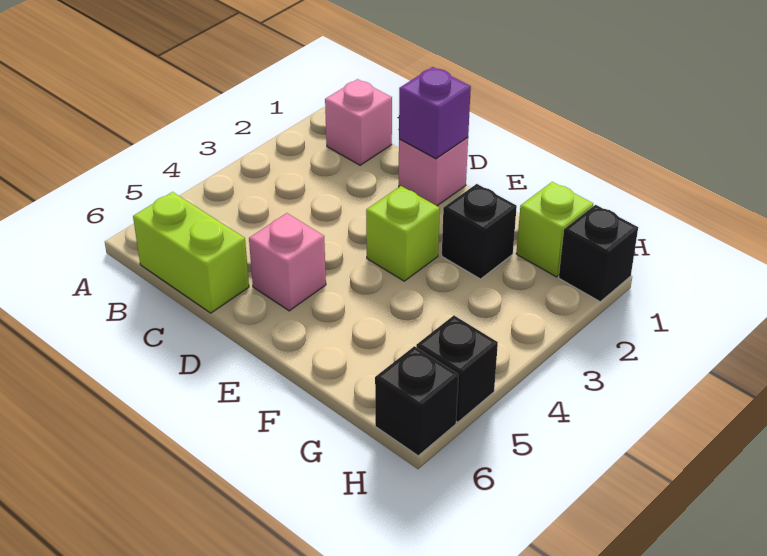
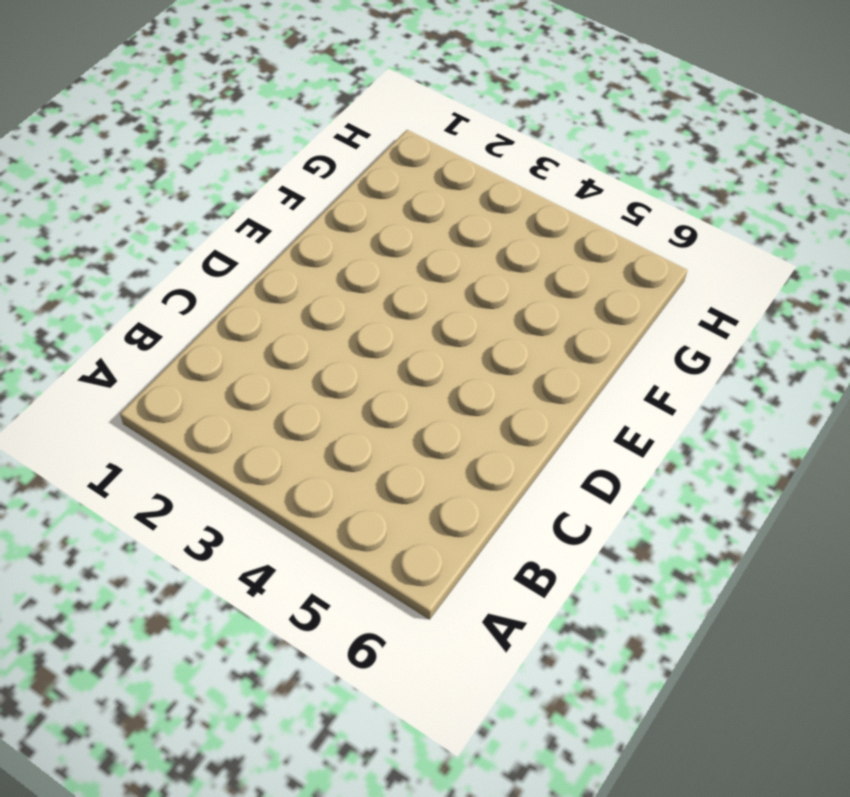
none -> pink 1x1 brick [325,79,392,165]
none -> lime 1x2 brick [133,192,249,313]

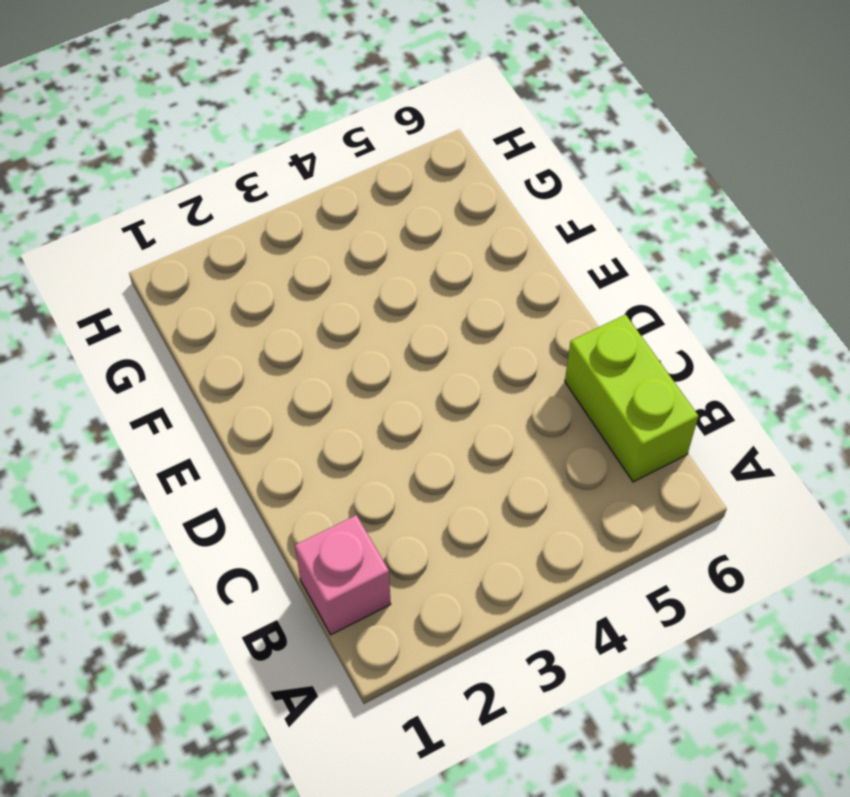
none -> pink 1x1 brick [399,137,468,206]
none -> pink 1x1 brick [249,213,326,311]

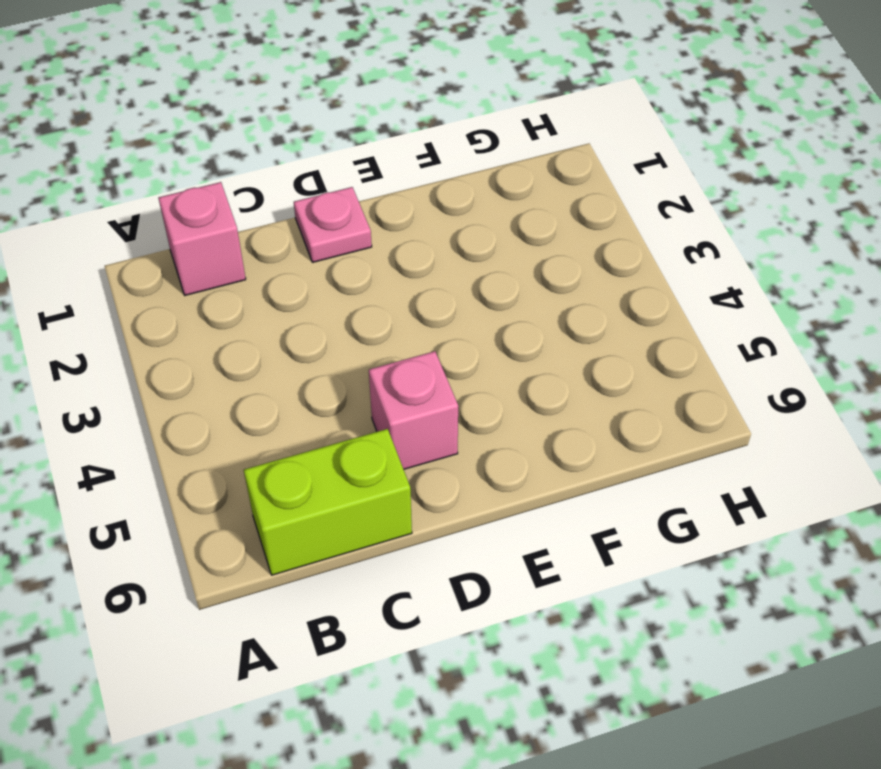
pink 1x1 plate [294,187,372,262] -> pink 1x1 brick [399,137,468,206]
none -> lime 1x1 brick [366,186,440,281]
none -> black 1x1 brick [442,184,517,279]

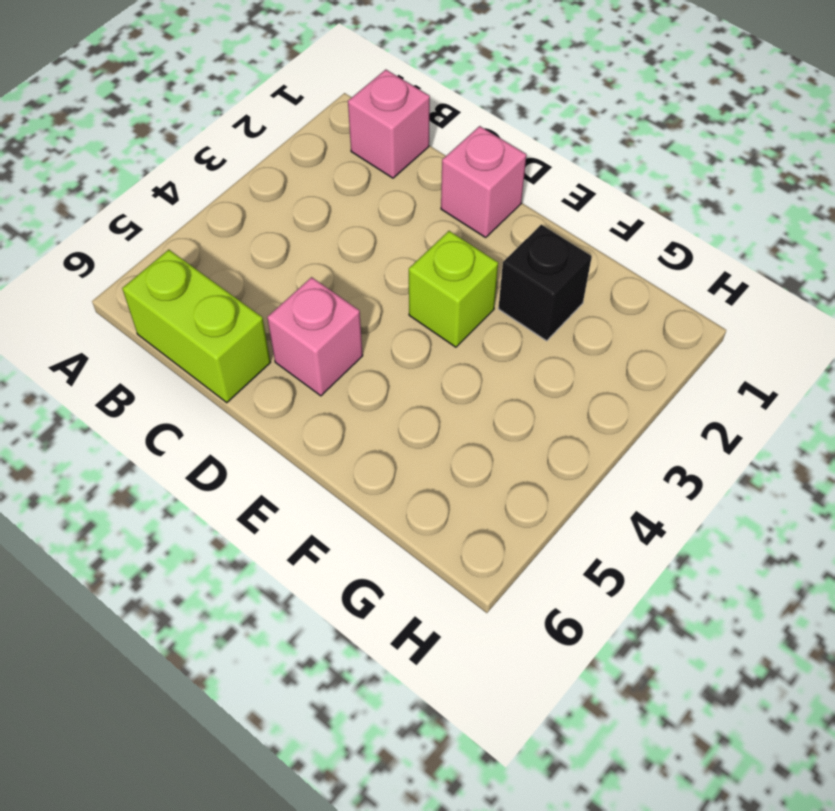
none -> lime 1x1 brick [516,182,593,277]
none -> black 1x1 brick [559,205,638,302]

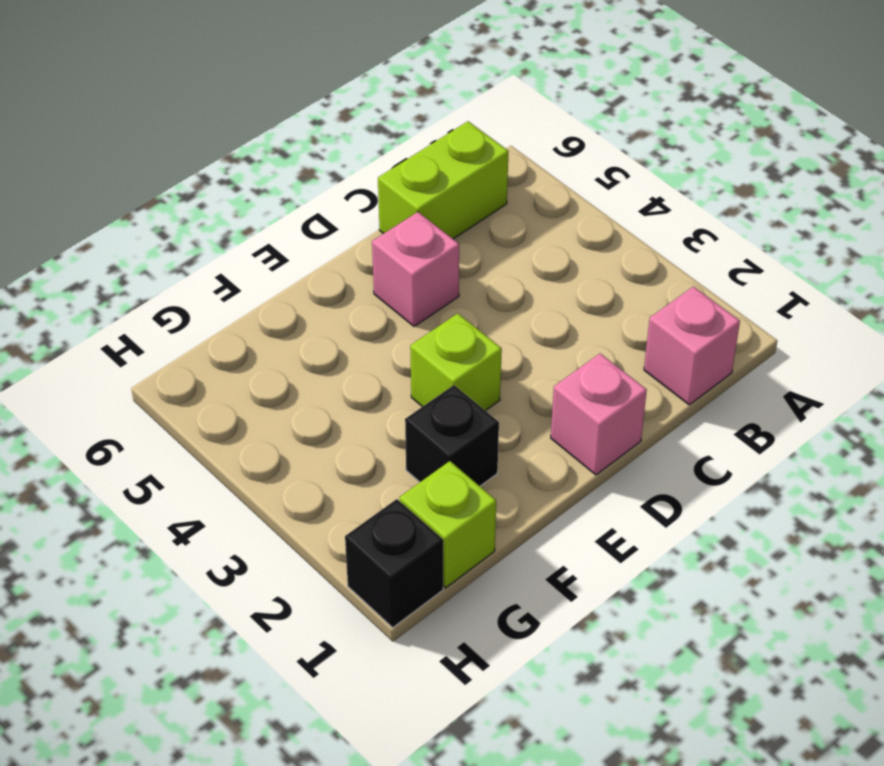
none -> black 1x1 brick [416,316,498,422]
none -> black 1x1 brick [375,346,459,456]

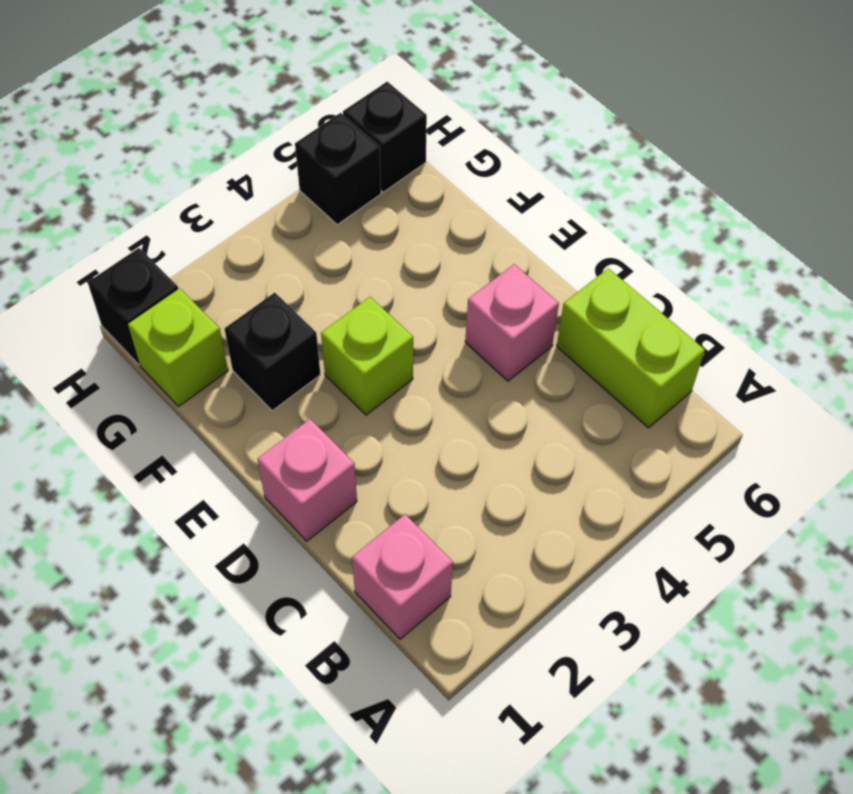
none -> purple 1x1 brick [399,67,471,159]

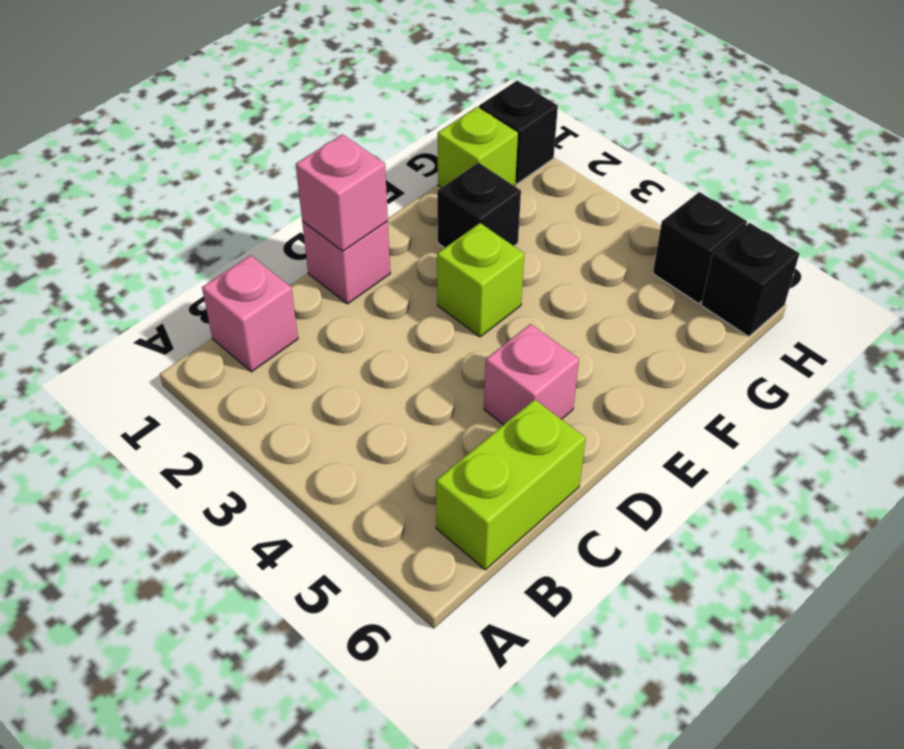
pink 1x1 brick [296,134,388,251] -> purple 1x1 brick [399,67,471,159]

